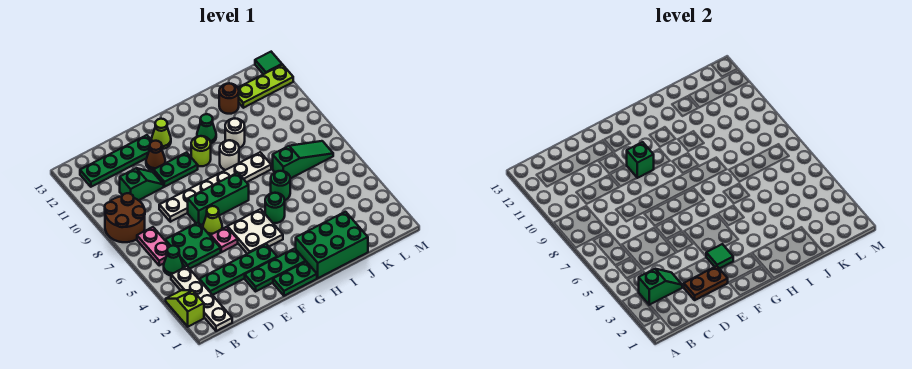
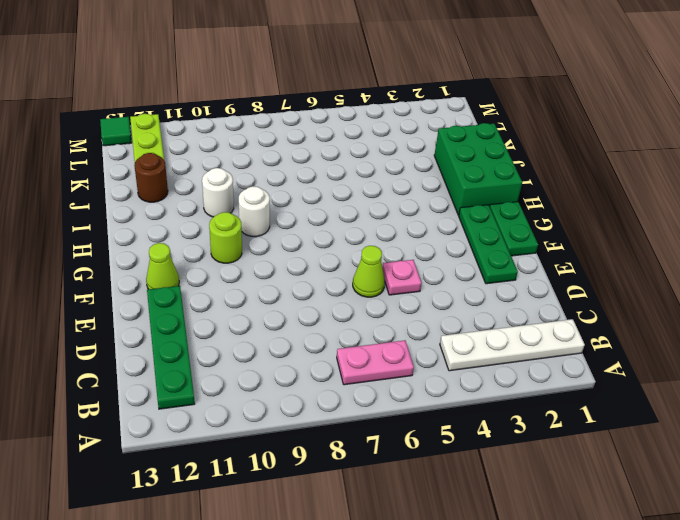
none -> lime 1x2 slope [166,290,204,327]
none -> brown 2x2 round brick [105,193,145,242]
none -> green 1x1 cone [164,246,183,276]
none -> green 1x4 plate [199,244,277,295]

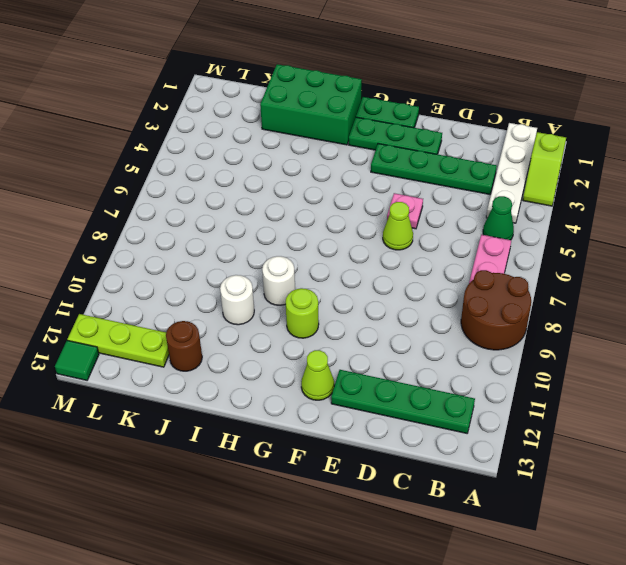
none -> green 2x2 plate [165,222,221,269]
none -> green 1x2 slope [120,168,164,200]
none -> white 1x6 plate [159,152,271,222]
none -> green 1x3 brick [188,172,249,225]

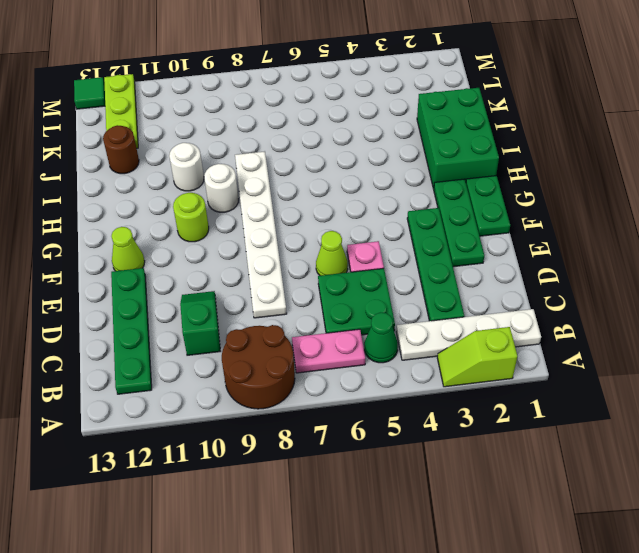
none -> green 1x3 brick [188,172,249,225]
none -> green 1x2 plate [154,152,198,187]
none -> brown 1x1 cone [146,141,165,171]
none -> white 2x2 plate [228,209,283,254]

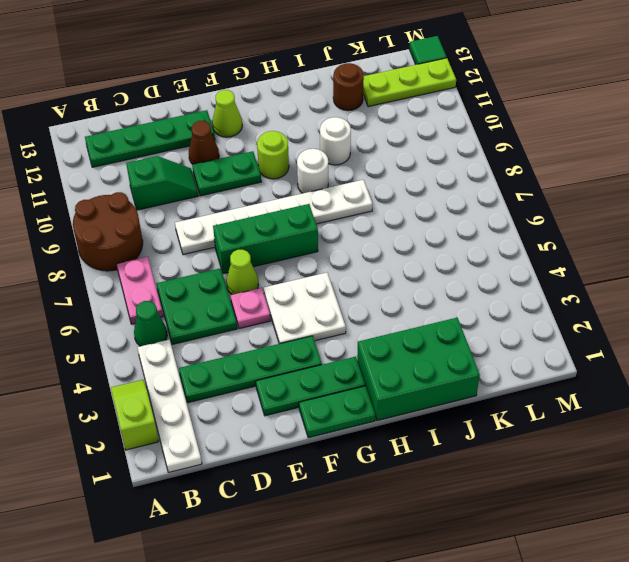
none -> green 1x1 round brick [265,193,285,223]
none -> green 1x1 cone [197,114,216,143]
none -> green 1x1 round brick [271,171,290,200]
none -> green 1x3 slope [273,141,333,179]

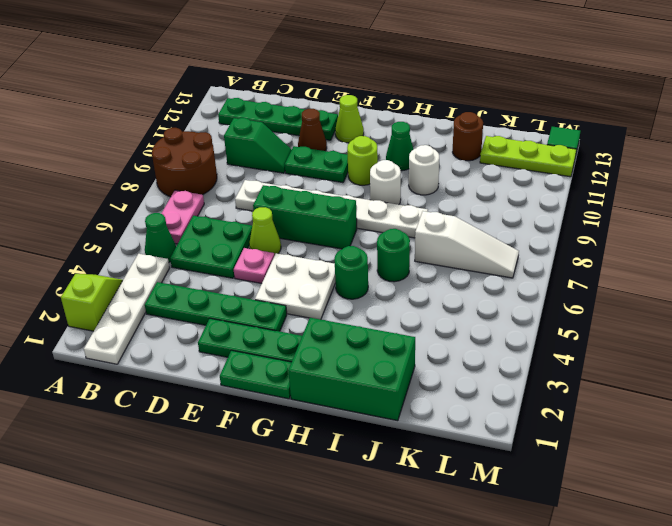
white 1x3 slope [415,211,519,278] -> green 1x3 slope [273,141,333,179]
none -> green 1x2 slope [639,269,682,305]
none -> brown 1x2 plate [684,266,728,300]
none -> green 1x1 tile [706,244,733,269]
none -> green 1x1 brick [627,142,654,178]

